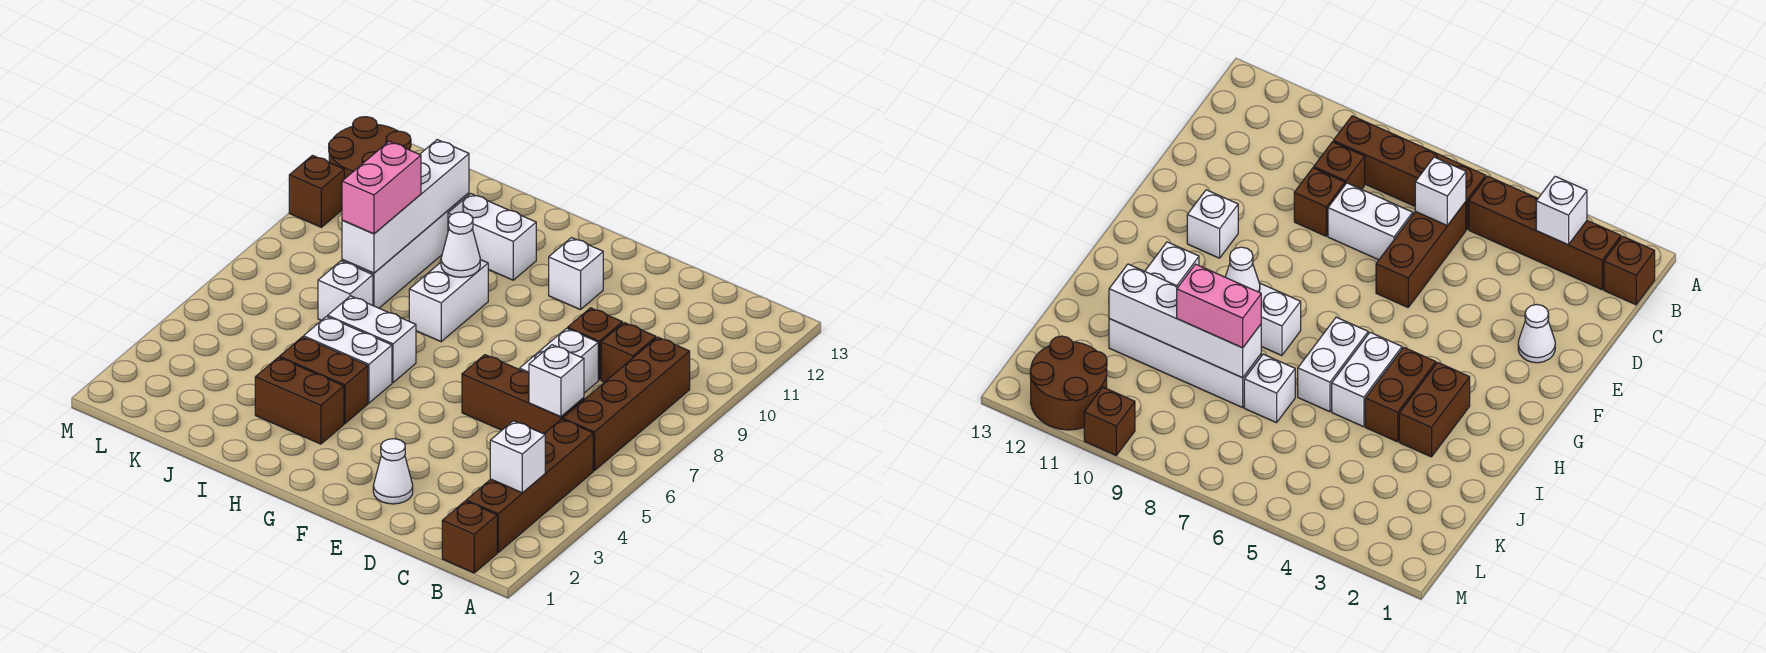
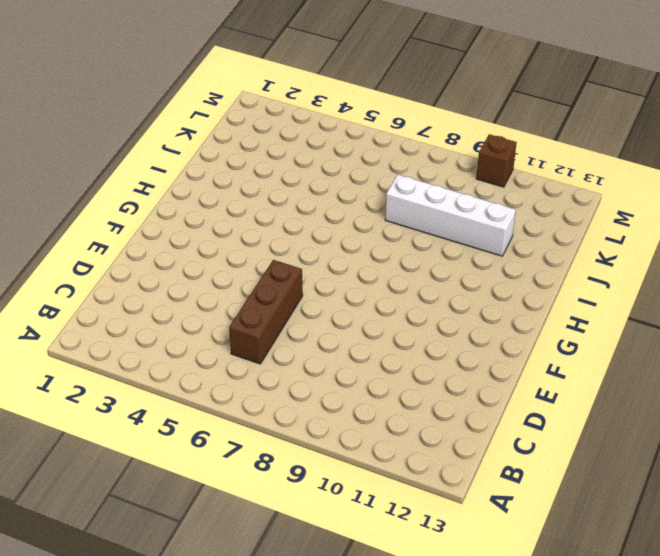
none -> brown 1x1 brick [442,501,497,573]
none -> brown 1x4 brick [466,419,593,552]
none -> brown 1x4 brick [563,337,690,471]

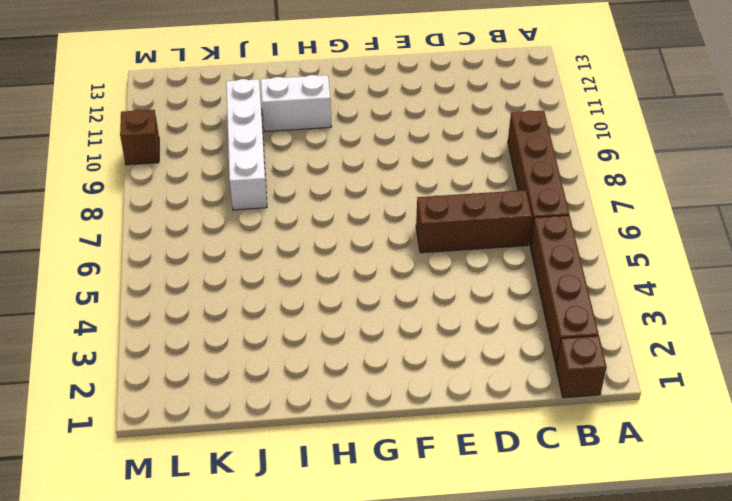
none -> brown 1x1 brick [601,323,656,382]
none -> white 1x2 brick [520,328,598,393]
none -> brown 1x1 brick [568,308,622,380]

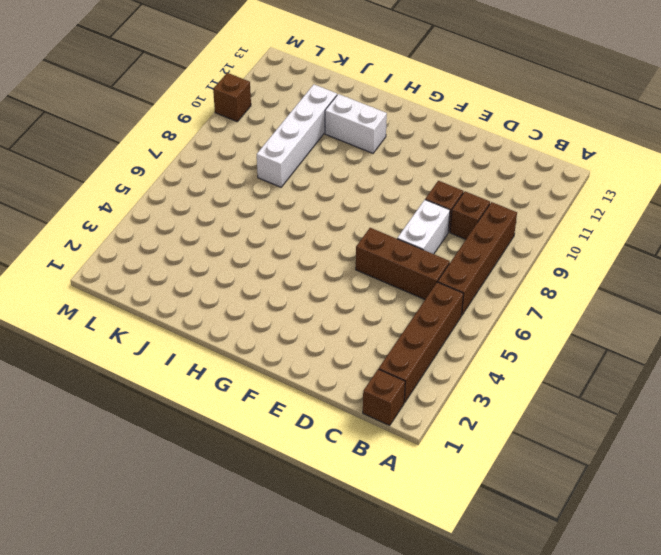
none -> white 1x1 cone [373,439,413,504]
none -> white 1x1 brick [549,238,603,310]
none -> brown 1x2 brick [255,357,344,444]

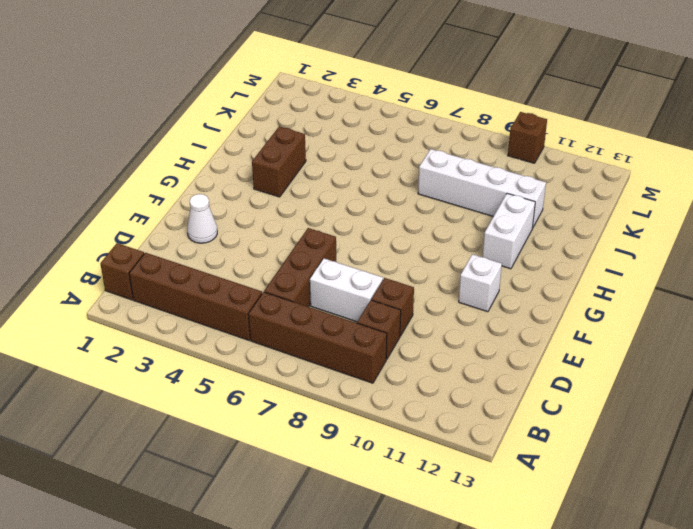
none -> brown 1x2 brick [279,337,368,424]
none -> white 1x2 brick [304,316,392,403]
none -> white 1x2 brick [328,296,416,383]

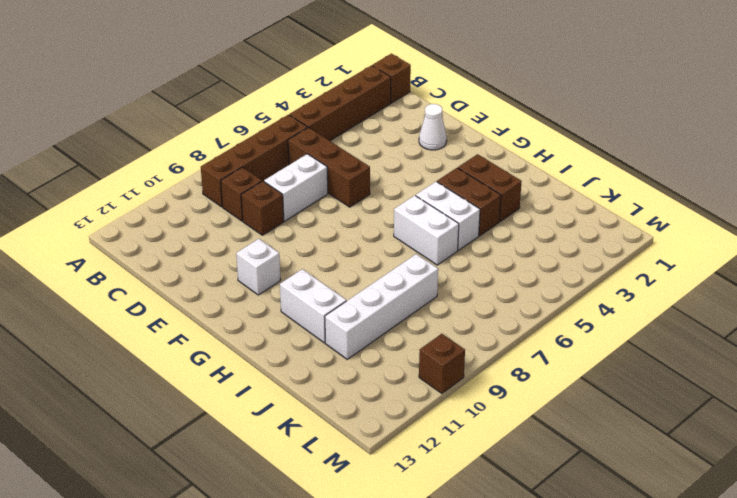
none -> white 1x2 brick [409,260,488,342]
none -> white 1x1 brick [318,261,373,320]
none -> brown 2x2 round brick [329,117,411,179]

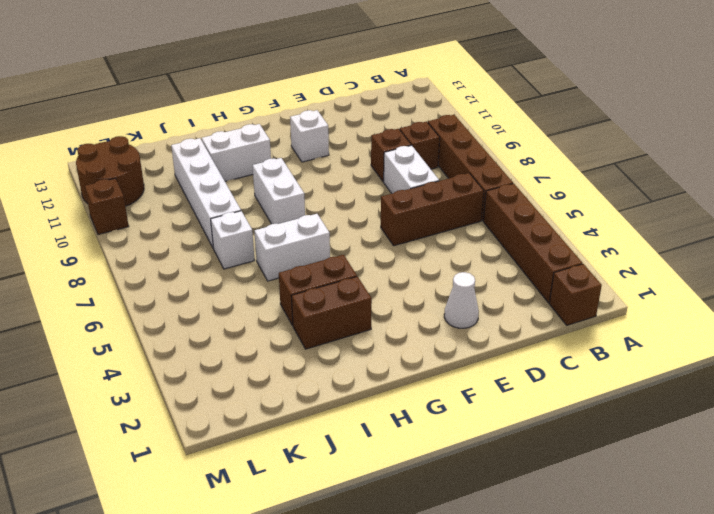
none -> white 1x2 brick [304,316,392,403]
none -> white 1x1 brick [490,421,545,493]
none -> white 1x1 brick [529,345,584,417]

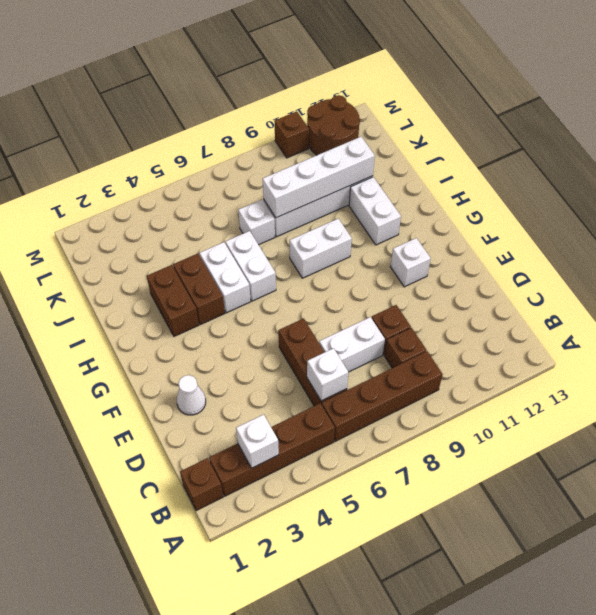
none -> white 1x1 cone [441,212,480,277]
none -> pink 1x2 brick [342,141,421,234]

